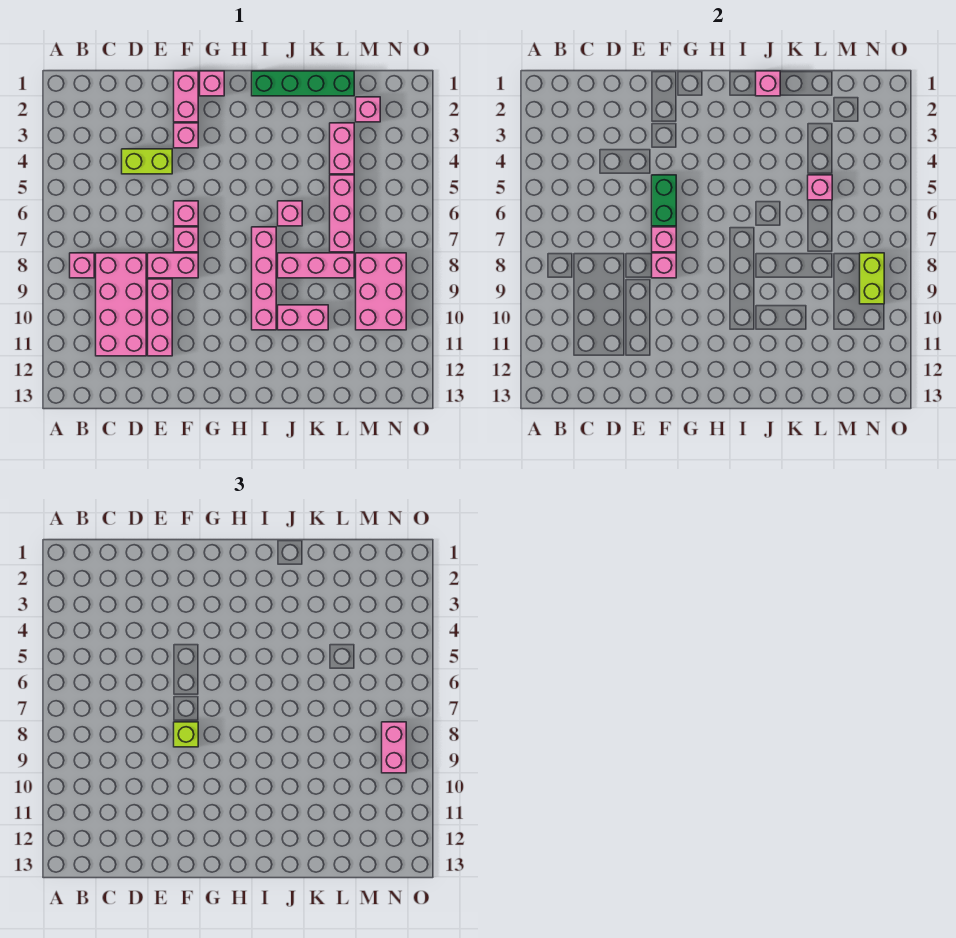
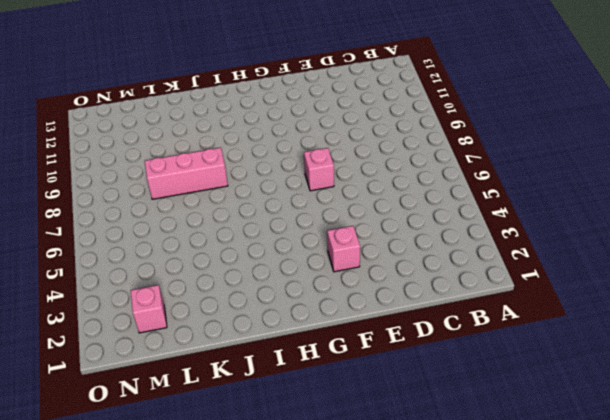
none -> pink 1x1 brick [70,253,94,278]
none -> pink 2x4 brick [96,253,146,356]
none -> lime 1x2 brick [122,149,172,174]

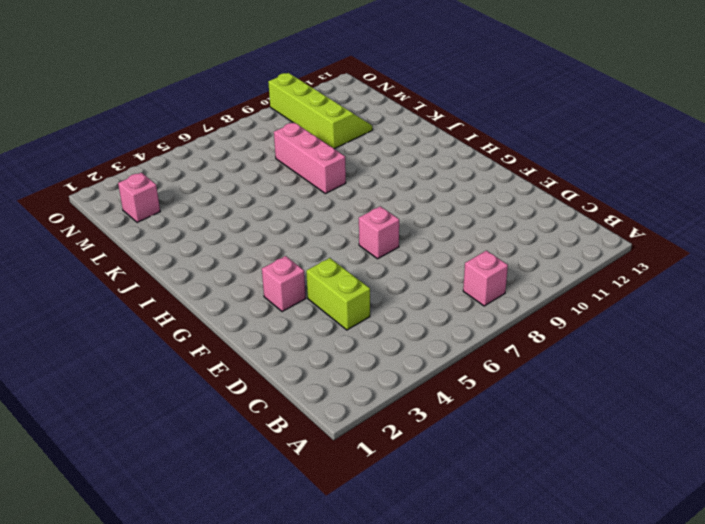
lime 2x4 slope [268,73,373,149] -> pink 2x3 brick [356,253,406,330]
none -> pink 2x4 brick [96,253,146,356]
none -> pink 1x2 brick [148,253,198,278]
none -> pink 1x3 brick [148,279,172,356]

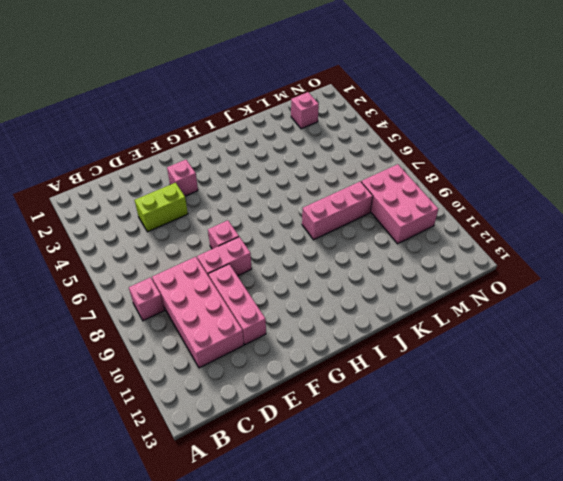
none -> pink 1x2 brick [174,71,198,122]
none -> pink 1x1 brick [174,201,198,226]
none -> pink 1x1 brick [200,71,224,96]

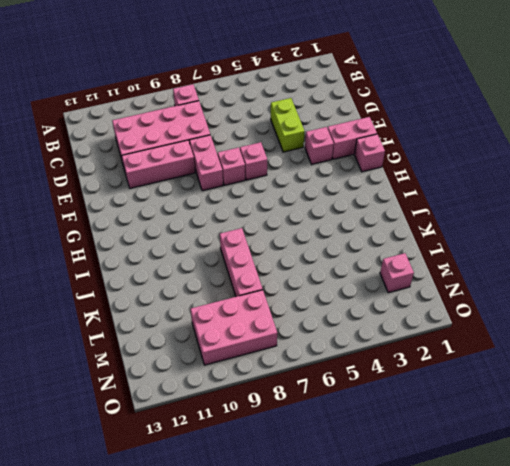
none -> green 1x4 brick [252,71,354,96]
none -> pink 1x4 brick [252,227,276,330]
none -> pink 1x1 brick [278,201,302,226]

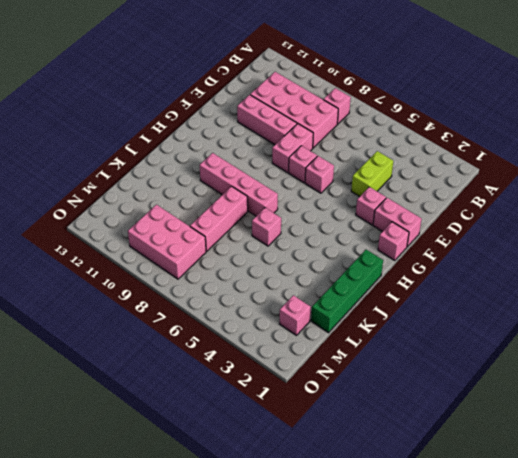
none -> pink 1x2 brick [278,305,328,330]
none -> pink 1x2 brick [330,123,354,174]
none -> pink 1x3 brick [330,175,354,252]

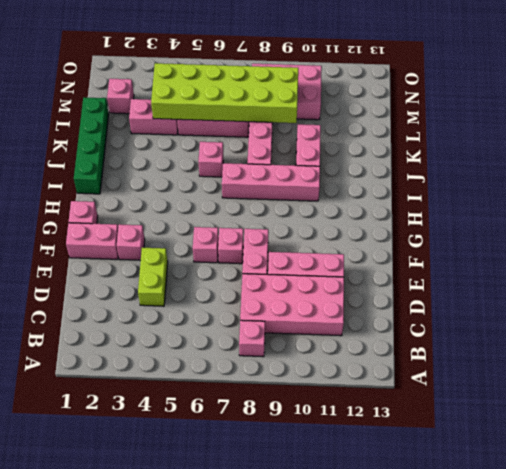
lime 2x6 brick [151,63,298,123] -> pink 1x1 brick [808,175,832,200]
none -> green 1x2 brick [652,175,676,226]
none -> pink 1x1 brick [652,227,676,252]
none -> pink 1x1 brick [652,253,676,278]

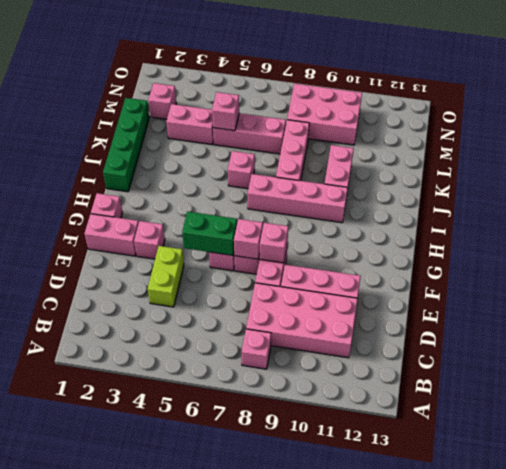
none -> pink 1x1 brick [756,71,780,96]
none -> lime 1x2 brick [860,253,884,304]
none -> lime 1x1 brick [174,722,198,747]

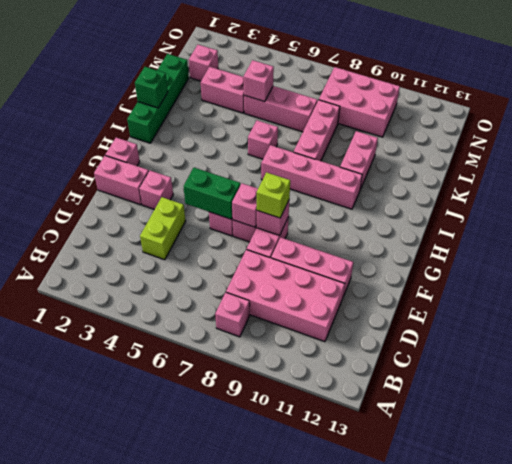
green 1x1 brick [135,67,168,108] -> pink 1x1 brick [756,71,780,96]
none -> lime 1x2 brick [860,253,884,304]
none -> pink 1x2 brick [382,722,406,773]

